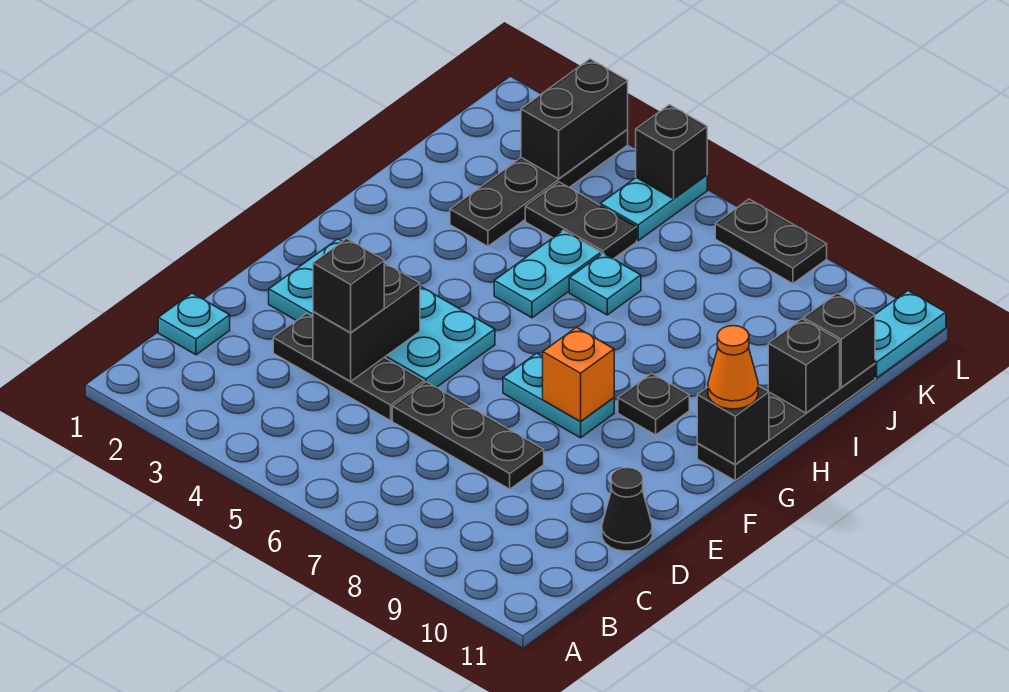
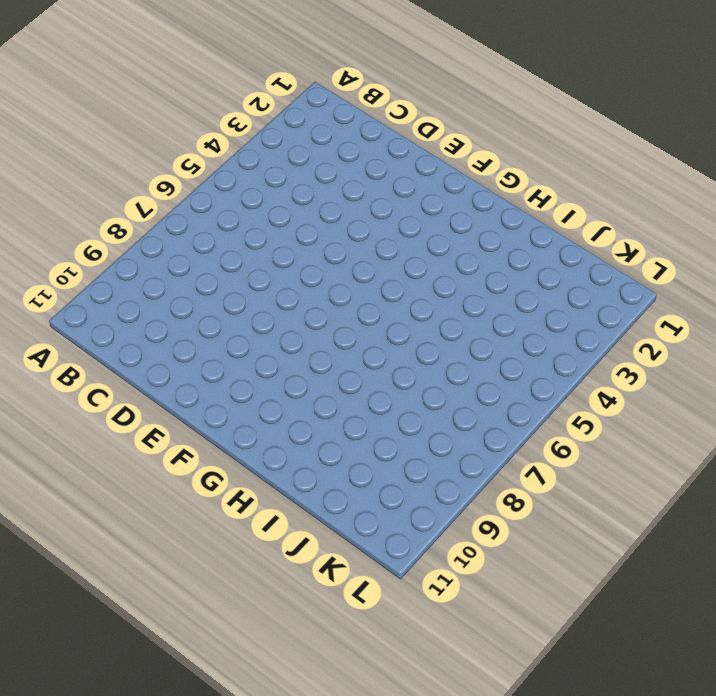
none -> cyan 1x1 plate [158,293,230,355]
none -> black 1x3 plate [273,313,424,421]
none -> black 1x3 plate [392,382,544,489]

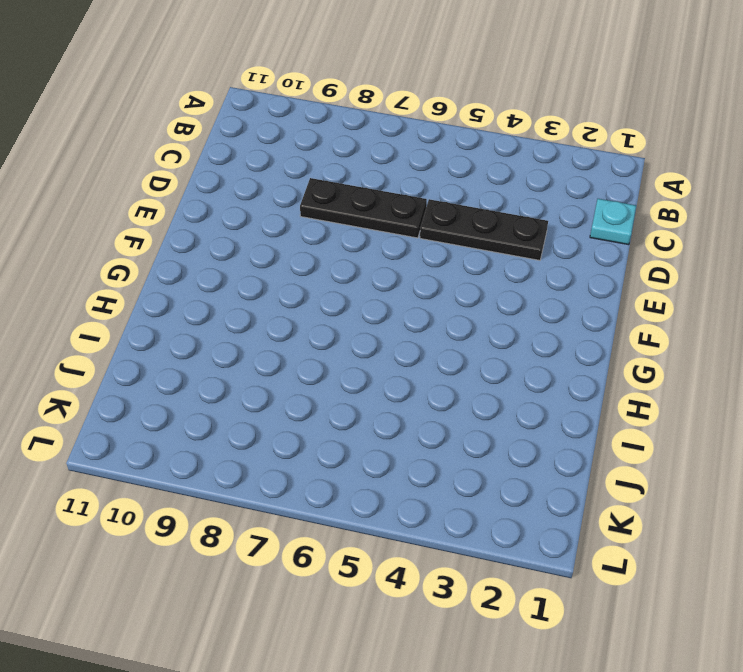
none -> black 1x1 cone [602,468,652,551]
none -> cyan 2x4 plate [269,239,495,387]
none -> cyan 1x2 plate [503,353,614,438]

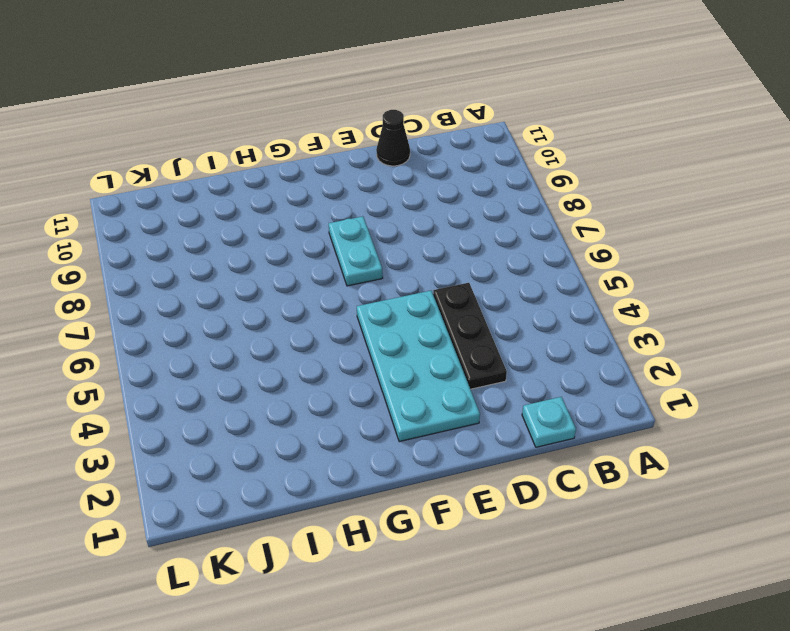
none -> black 1x3 plate [392,382,544,489]
none -> black 1x1 plate [618,373,689,435]
none -> black 1x4 plate [697,364,875,481]

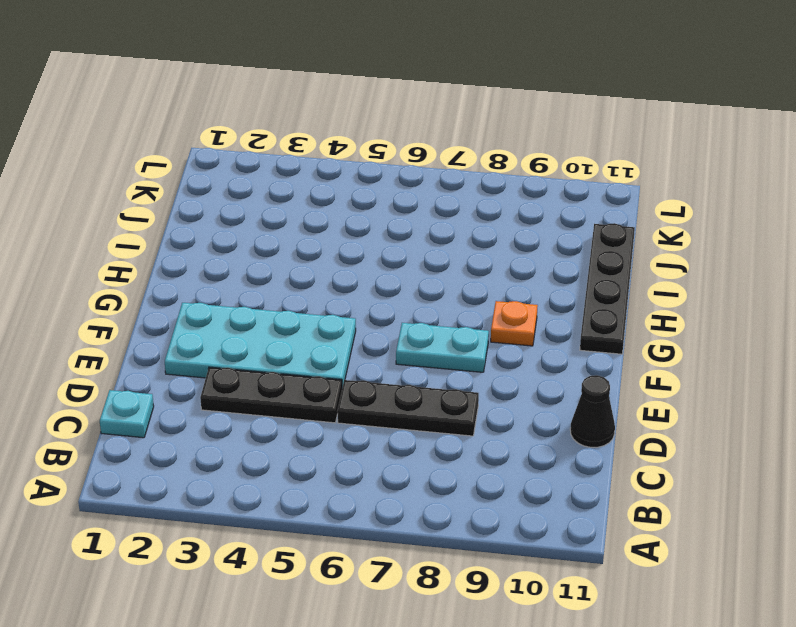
orange 1x1 plate [491,301,538,346] -> black 1x1 plate [618,373,689,435]
none -> cyan 1x2 plate [494,230,601,318]
none -> black 1x4 plate [450,129,628,246]
none -> cyan 1x1 plate [569,253,641,315]

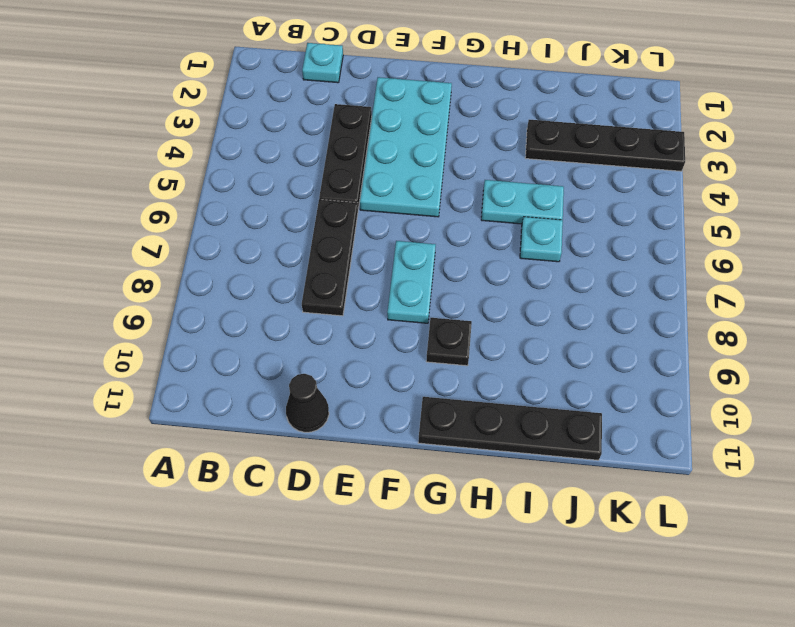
none -> black 1x2 plate [525,182,637,259]
none -> cyan 1x2 plate [600,175,707,241]
none -> cyan 1x2 plate [875,291,946,378]

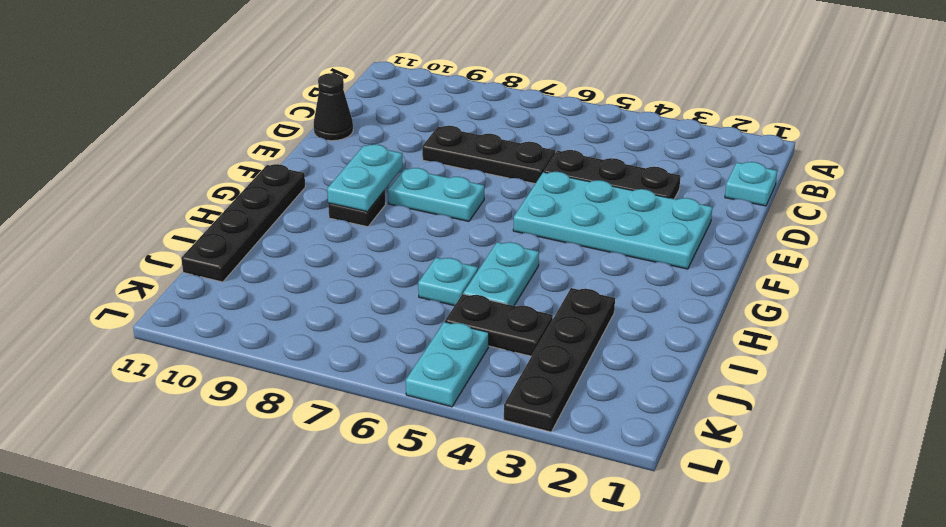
cyan 1x2 plate [327,144,403,212] -> cyan 1x2 plate moved to [875,291,946,378]
none -> black 1x2 plate [715,199,827,284]
none -> black 1x2 brick [313,263,420,381]
none -> orange 1x1 brick [543,327,614,421]

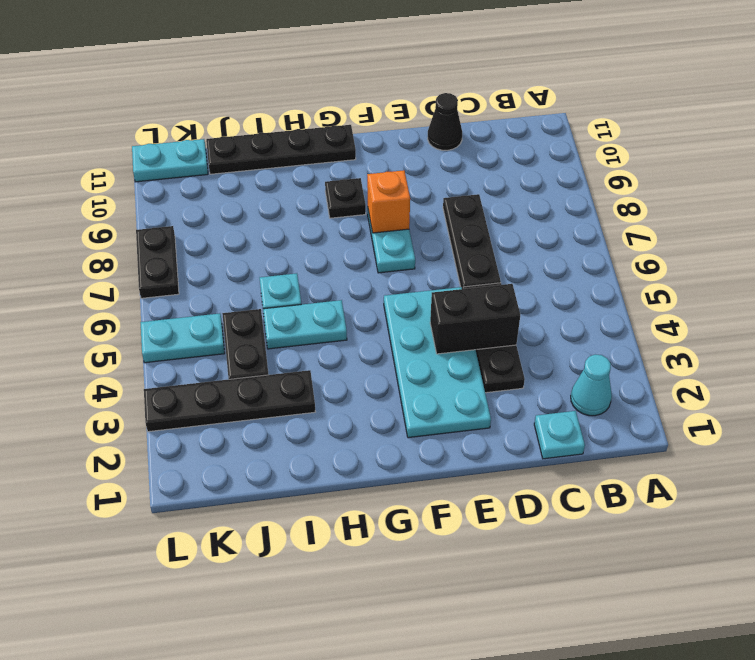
cyan 1x1 cone [571,354,612,416] -> none
none -> black 1x1 brick [697,386,769,464]
none -> black 1x1 brick [768,319,840,413]
none -> black 1x1 brick [804,293,875,387]

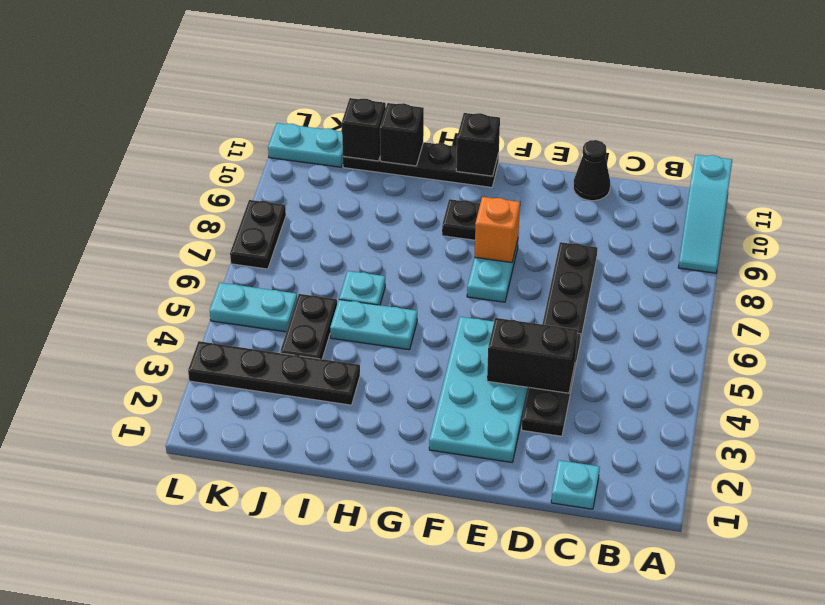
cyan 1x3 slope [678,155,732,273] -> none
none -> black 1x2 brick [521,59,628,179]
none -> black 1x1 brick [636,105,707,199]
none -> black 1x1 brick [313,239,384,333]

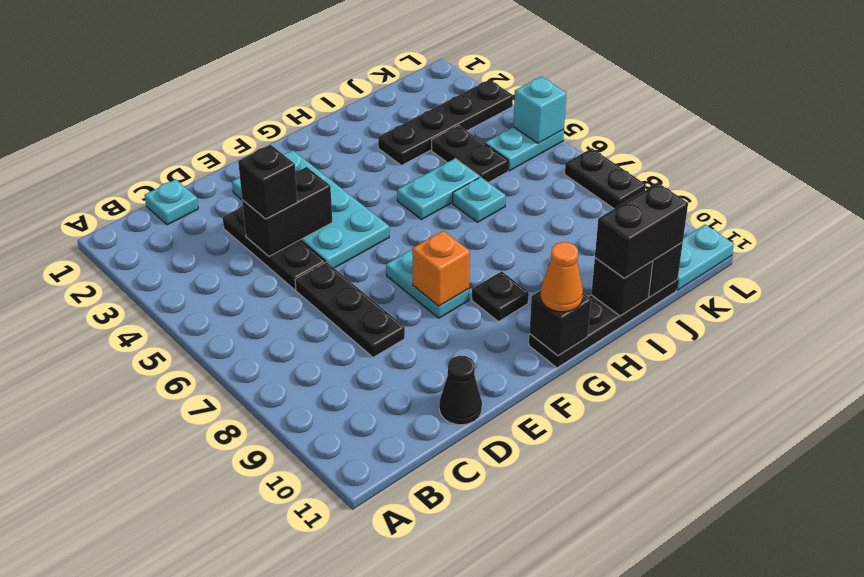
black 1x2 brick [595,183,688,278] -> black 1x2 brick moved to [521,59,628,179]
cyan 1x1 brick [513,77,567,143] -> black 1x1 brick [636,105,707,199]

